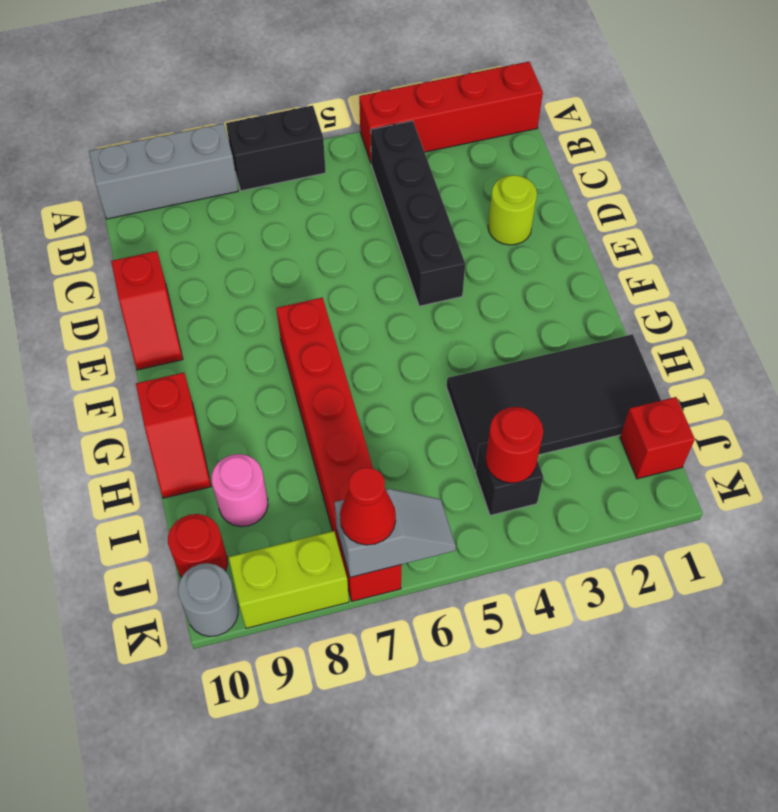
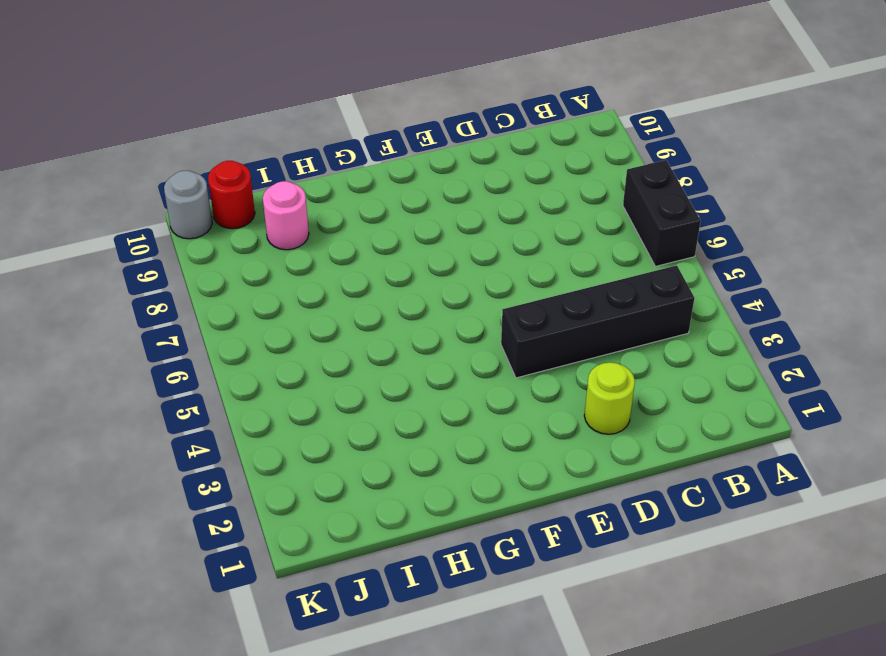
none -> red 1x4 brick [359,62,543,162]
none -> grey 1x3 brick [89,124,238,219]
none -> red 1x2 slope [111,251,183,370]

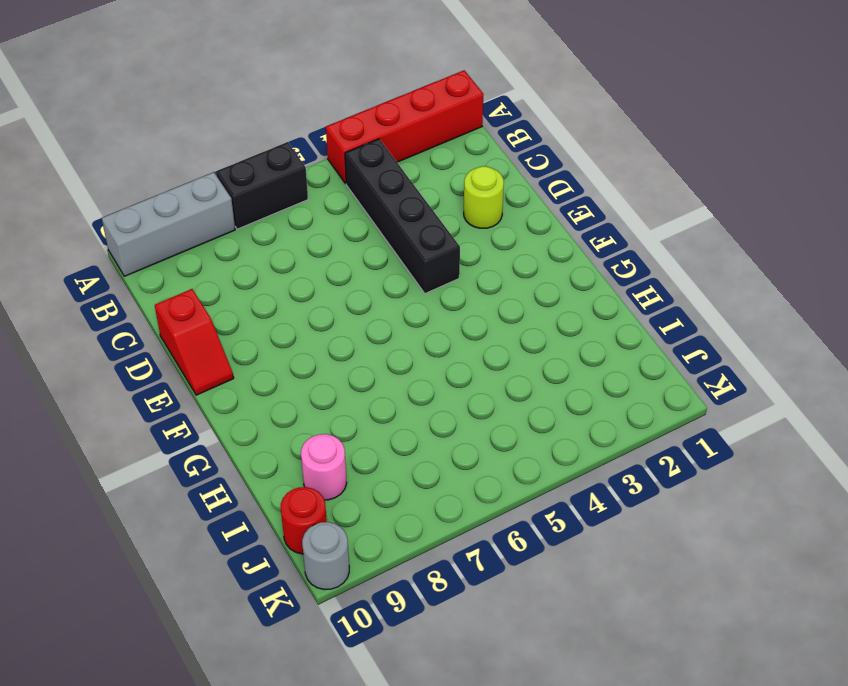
none -> red 1x6 brick [276,298,402,601]
none -> red 1x2 slope [136,373,211,498]
none -> black 2x4 tile [447,334,661,470]

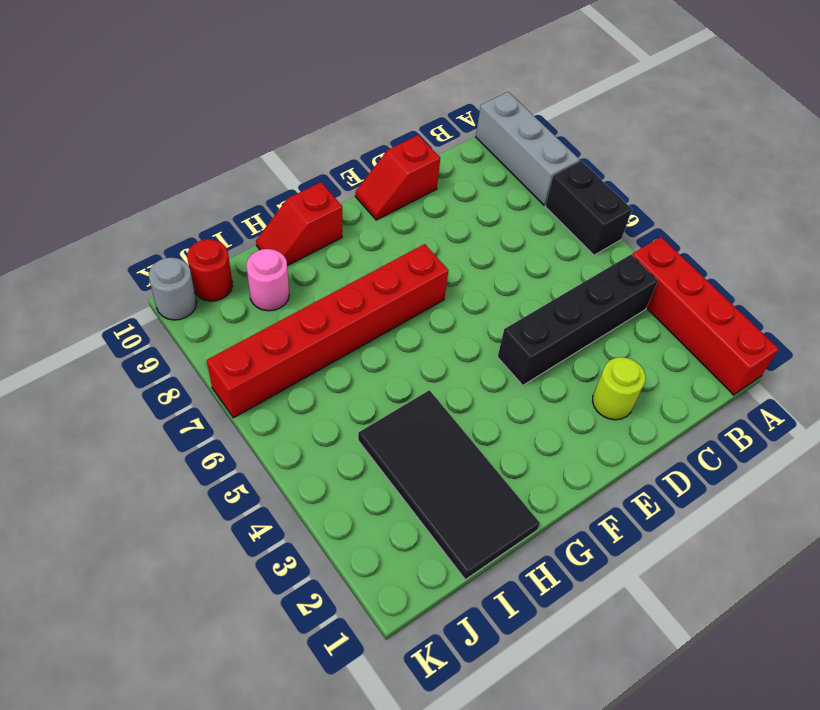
none -> red 1x1 brick [620,397,695,479]
none -> black 1x1 brick [475,443,543,515]
none -> lime 1x2 brick [229,531,349,628]

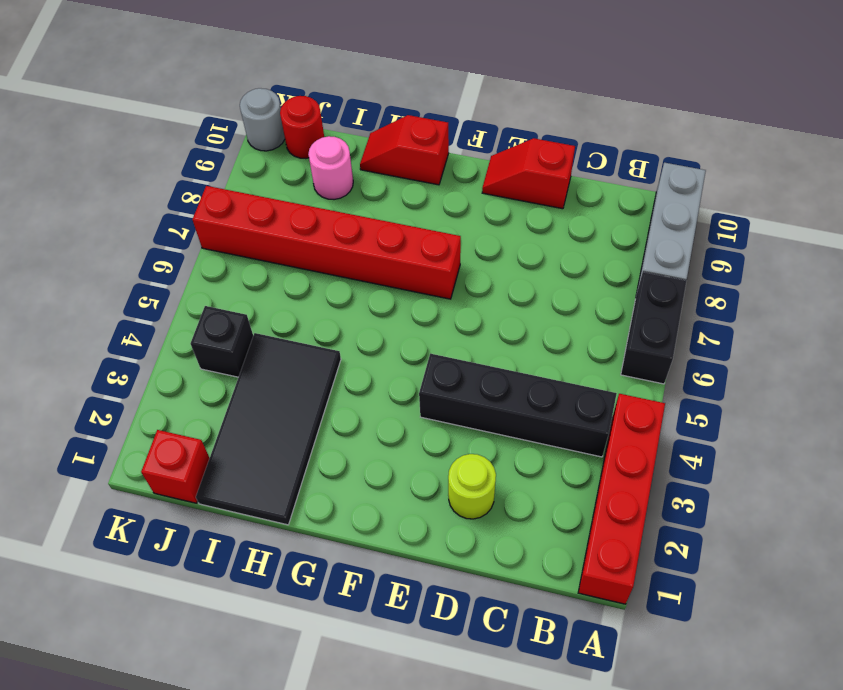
none -> lime 1x2 brick [229,531,349,628]
none -> red 1x1 round brick [486,407,543,483]
none -> grey 1x2 slope [334,489,456,577]

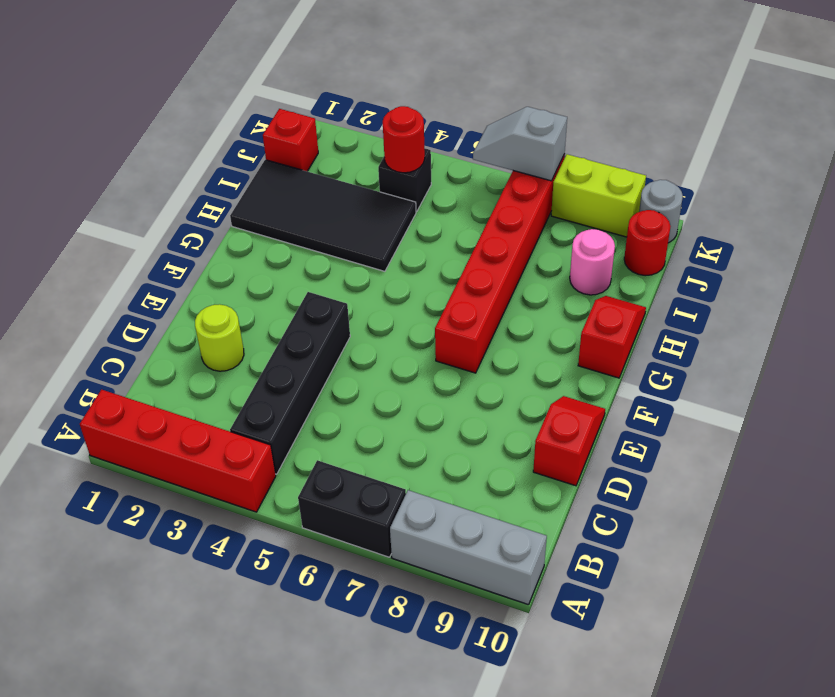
none -> red 1x1 cone [340,468,396,545]

